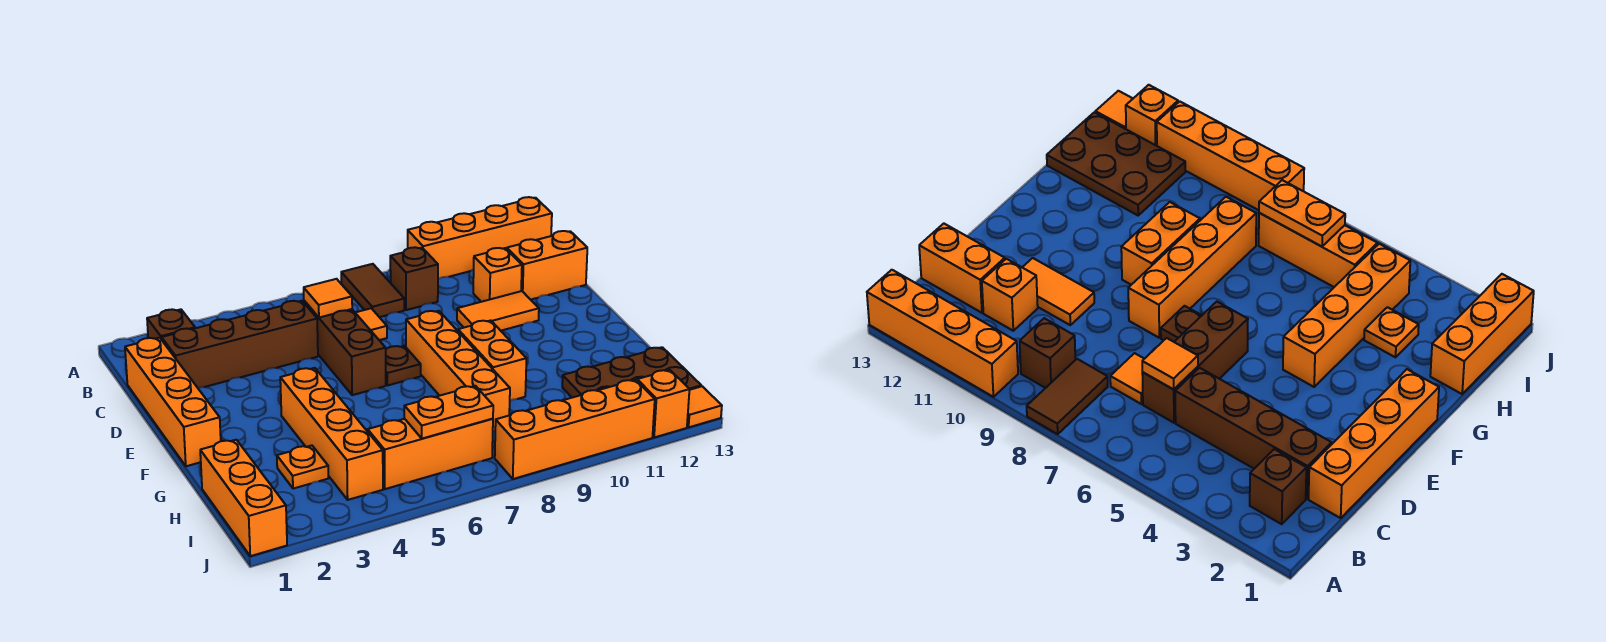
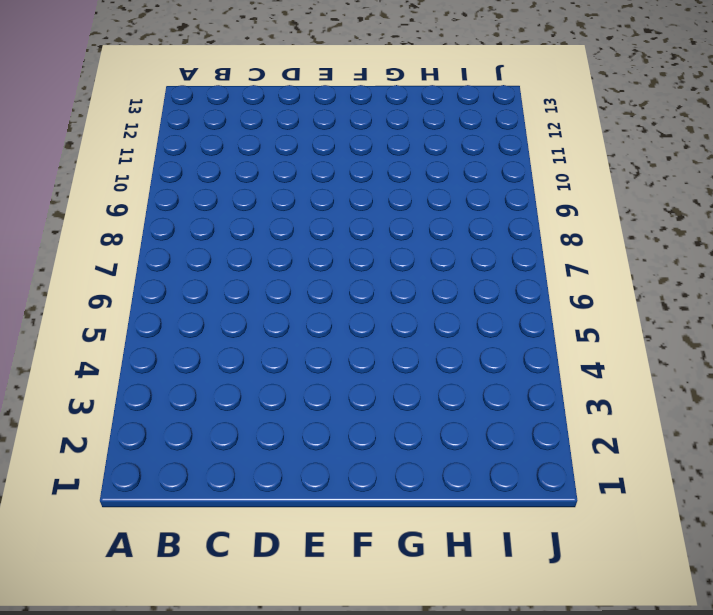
none -> brown 1x2 tile [341,264,404,317]
none -> orange 1x4 brick [408,197,552,279]
none -> brown 1x1 brick [147,309,195,340]

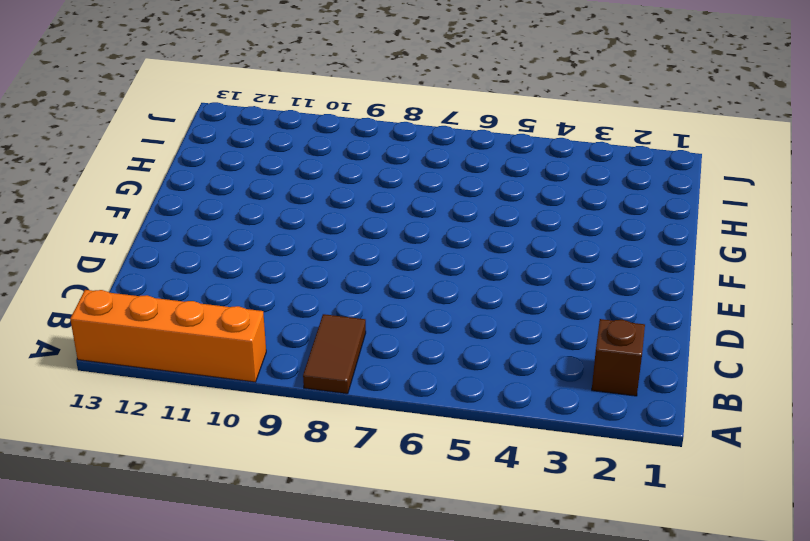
none -> brown 1x1 brick [390,247,438,310]
none -> orange 1x4 brick [125,338,221,466]
none -> brown 1x4 brick [162,301,318,388]

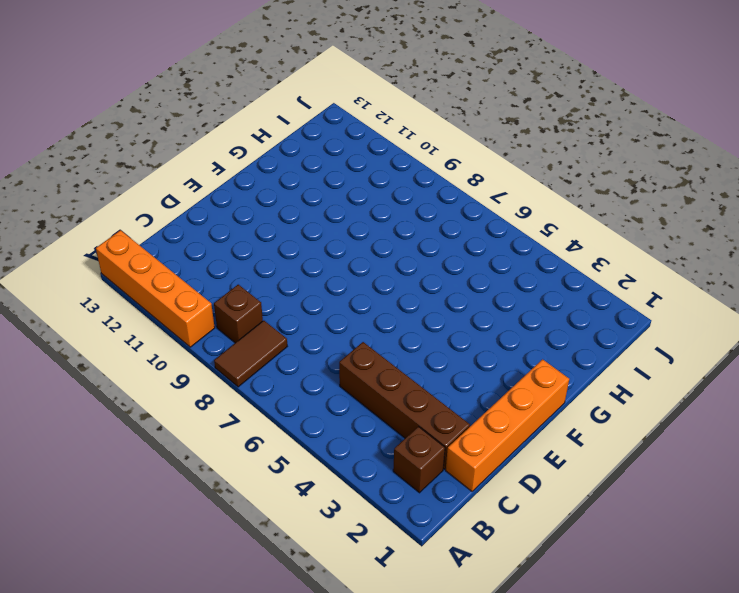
none -> brown 1x3 brick [304,301,386,395]
none -> orange 1x1 tile [355,308,387,340]
none -> orange 1x1 brick [473,248,522,302]

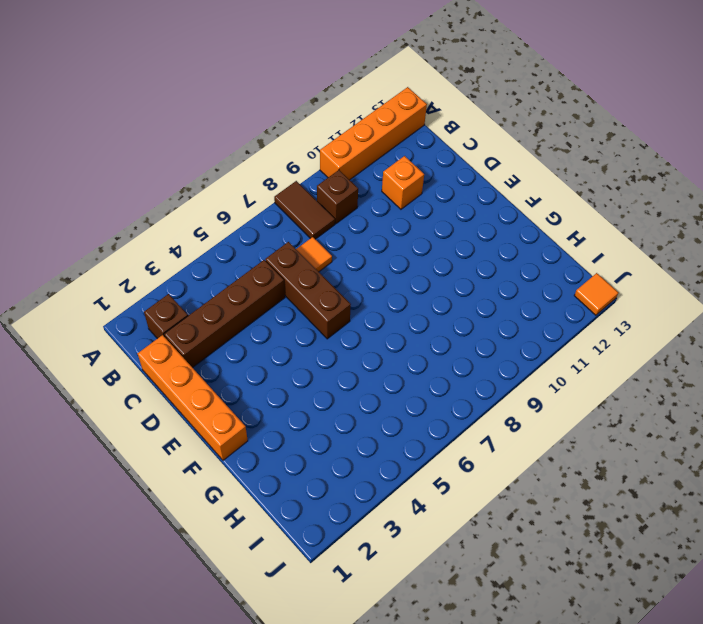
none -> orange 1x2 brick [507,231,587,300]
none -> orange 1x2 tile [457,291,539,331]
none -> brown 1x1 plate [386,346,421,385]

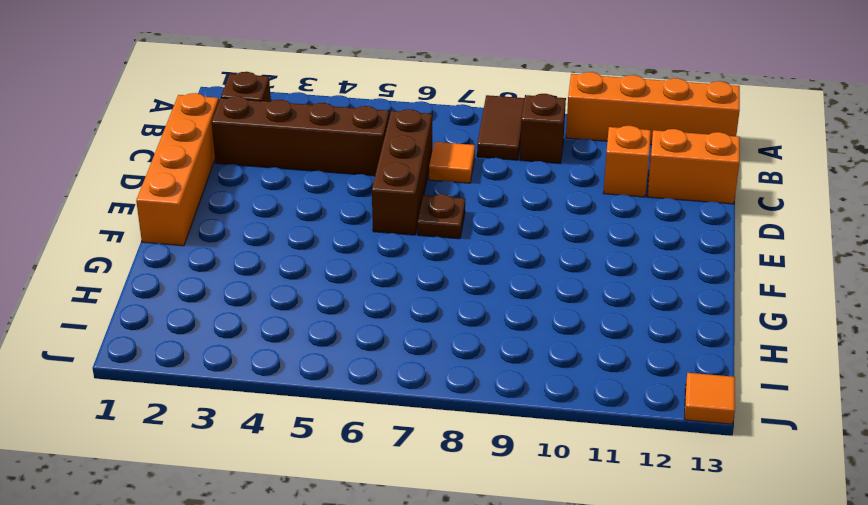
none -> orange 1x2 tile [457,291,539,331]
none -> orange 1x4 brick [406,311,510,431]
none -> orange 1x4 brick [280,368,383,500]

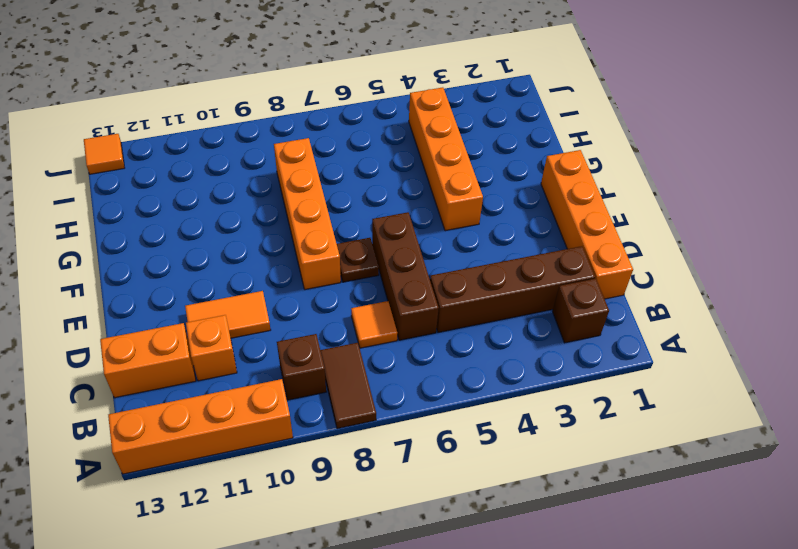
none -> orange 1x2 brick [458,320,526,401]
none -> orange 1x3 brick [200,440,287,556]
none -> orange 1x1 plate [277,446,328,489]

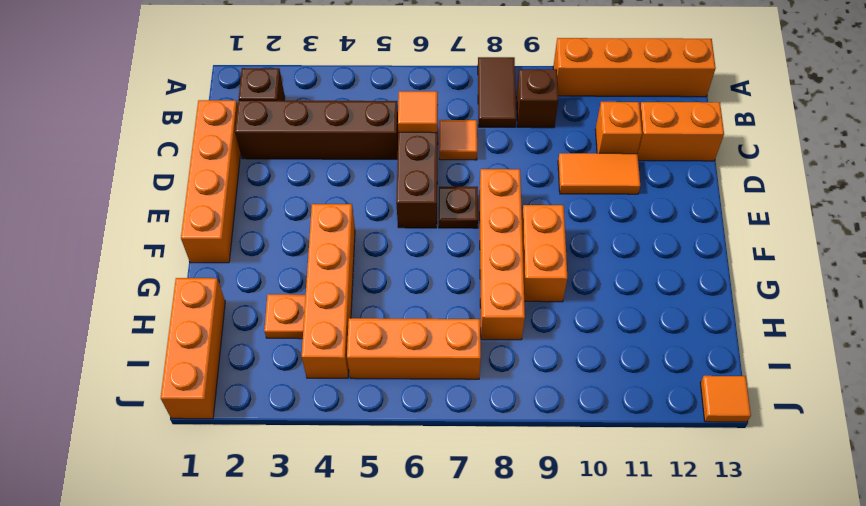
none -> brown 2x3 plate [562,347,701,398]
none -> orange 1x4 brick [495,380,655,479]
none -> orange 1x1 brick [637,370,690,438]

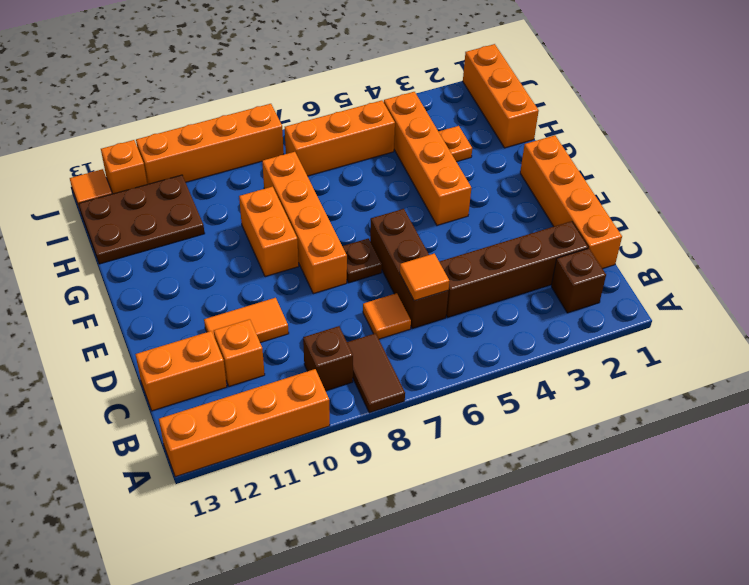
none -> orange 1x2 plate [404,386,493,438]

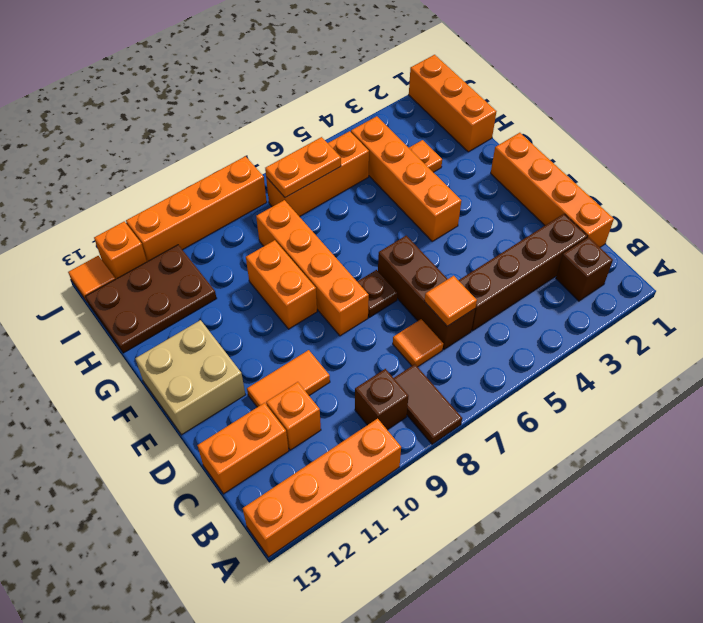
tan 2x2 brick [135,320,245,435] -> none

